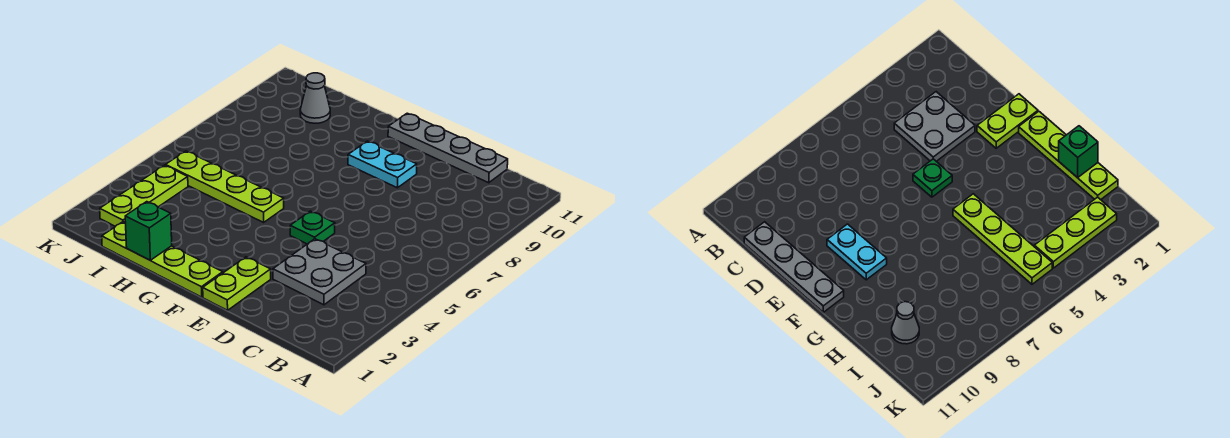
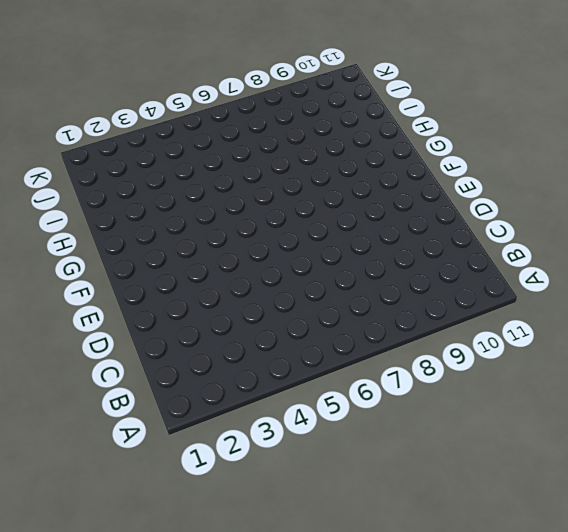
none -> grey 2x2 plate [273,239,366,305]
none -> grey 1x4 plate [388,113,508,183]

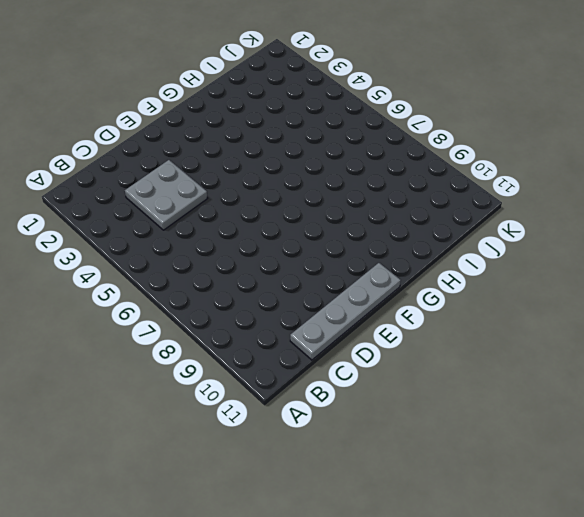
none -> lime 1x2 plate [203,257,271,310]
none -> green 1x1 plate [290,211,335,244]

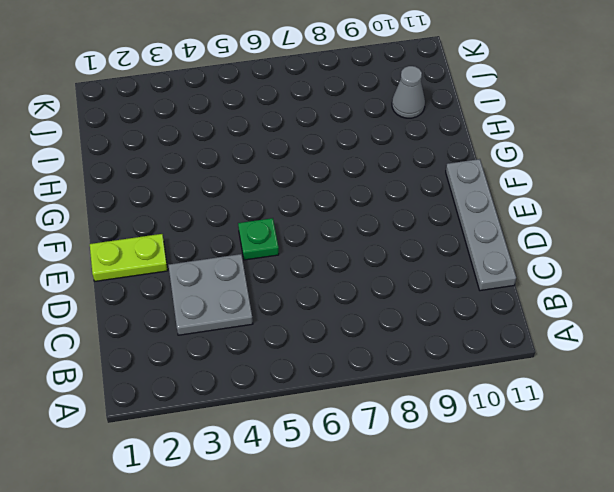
none -> cyan 1x2 plate [348,141,417,188]
none -> lime 1x4 plate [102,222,223,297]

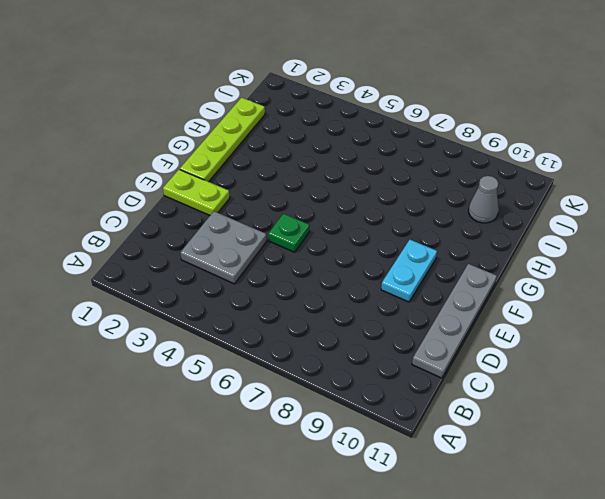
none -> lime 1x4 plate [166,151,284,222]
none -> lime 1x3 plate [100,165,188,226]

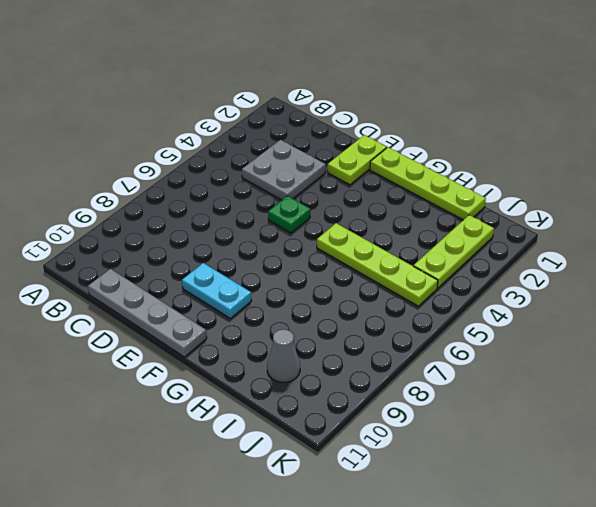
none -> green 1x1 brick [125,202,172,260]

